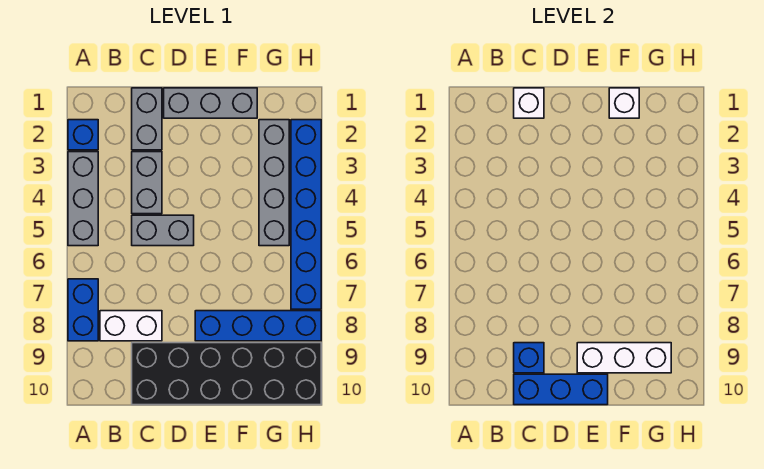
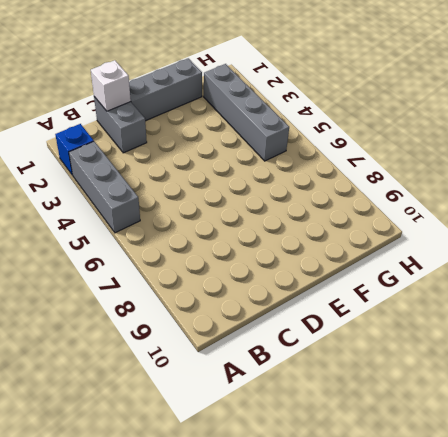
none -> blue 1x2 brick [68,279,98,341]
none -> white 1x2 brick [100,311,162,341]
none -> grey 1x2 brick [132,152,162,214]

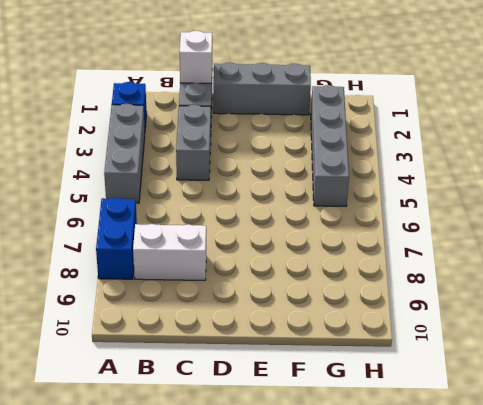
none -> grey 1x2 brick [132,215,194,246]
none -> black 2x6 brick [132,343,321,405]
none -> blue 1x4 brick [195,311,321,341]

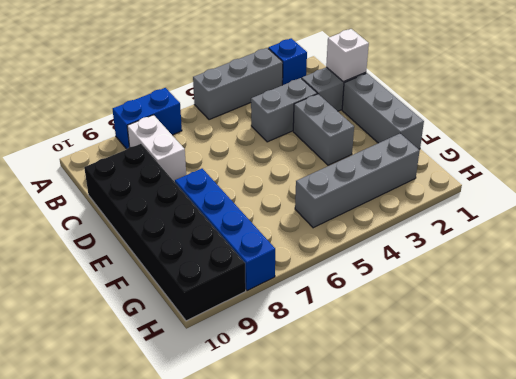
grey 1x2 brick [293,94,354,165] -> grey 1x2 brick moved to [132,215,194,246]
none -> blue 1x6 brick [291,120,321,309]
none -> blue 1x1 brick [514,343,544,373]
none -> blue 1x3 brick [514,374,608,405]

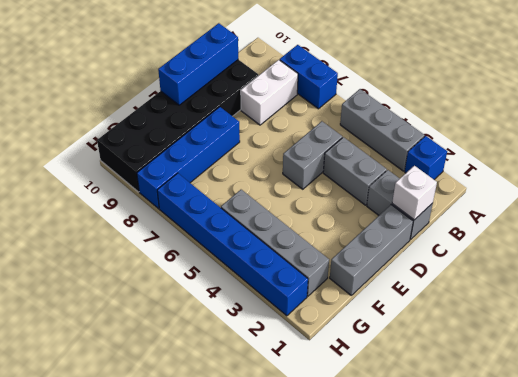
none -> blue 1x1 brick [514,343,544,373]
none -> white 1x3 brick [577,343,671,373]
none -> white 1x1 brick [609,88,639,118]

